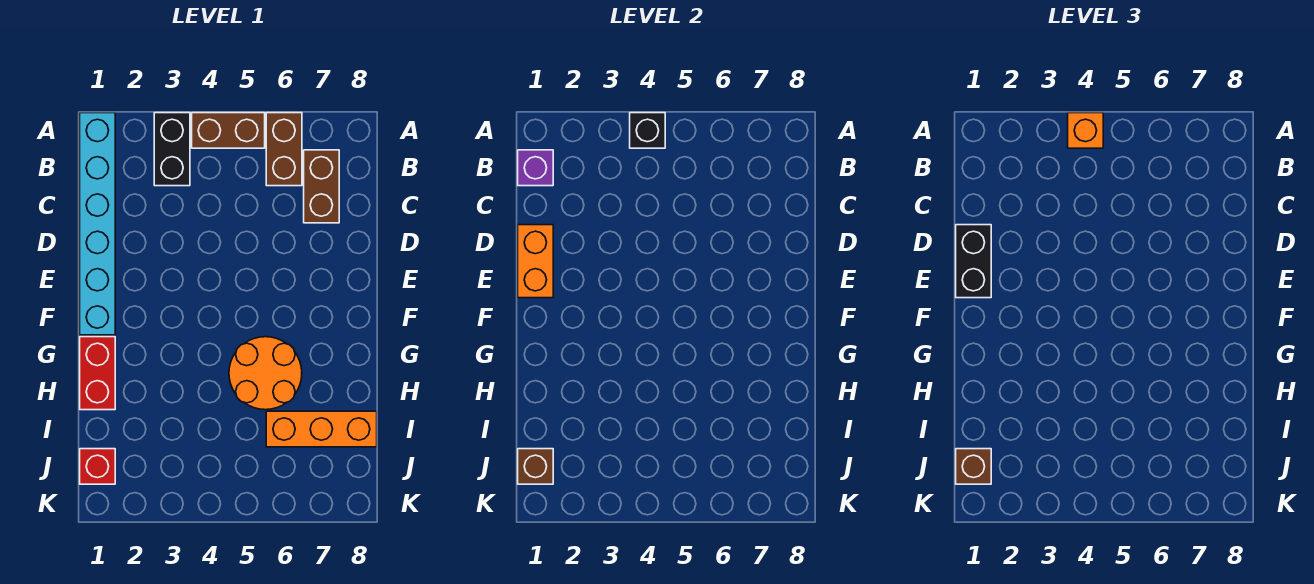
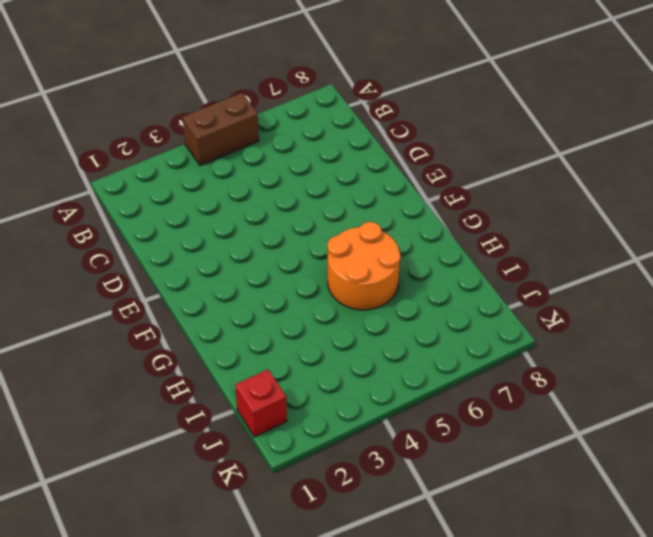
none -> cyan 1x6 brick [80,113,115,335]
none -> black 1x2 brick [154,113,190,186]
none -> brown 1x2 brick [266,113,302,186]

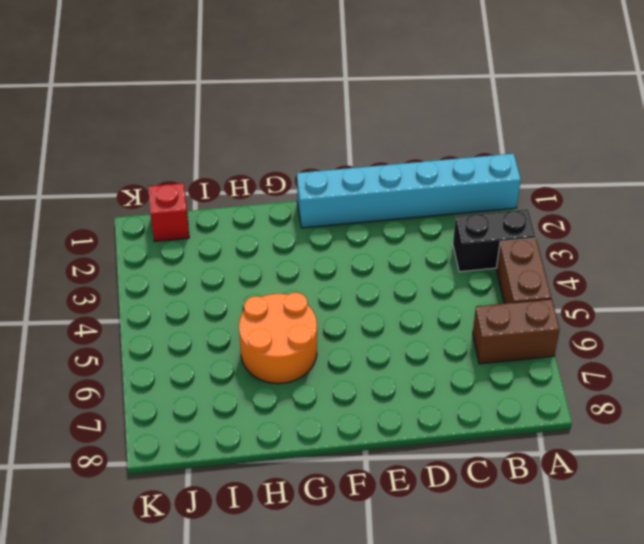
none -> brown 1x2 brick [304,150,339,223]
none -> red 1x2 brick [80,337,115,410]
none -> orange 1x3 brick [266,411,377,447]

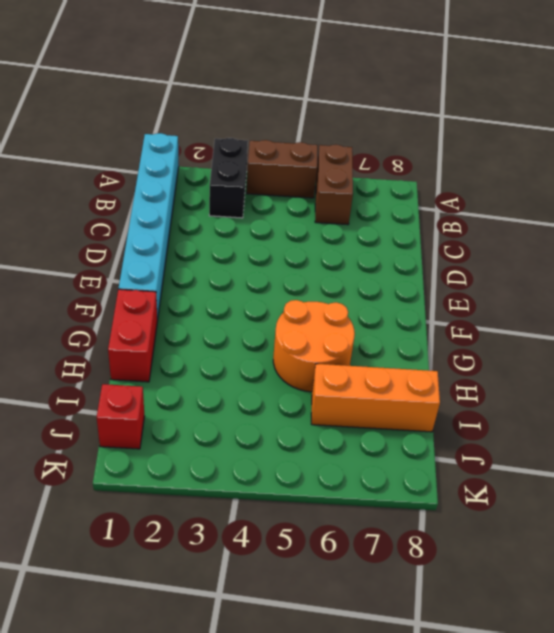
none -> brown 1x2 brick [304,150,339,223]
none -> black 1x1 brick [630,113,665,148]
none -> purple 1x1 brick [518,150,553,186]

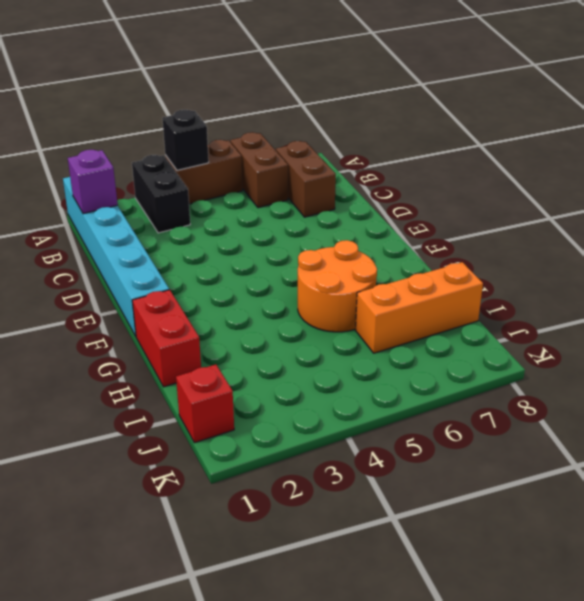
none -> orange 1x2 brick [518,225,553,298]
none -> brown 1x1 brick [518,449,553,484]
none -> orange 1x1 brick [1068,113,1103,148]

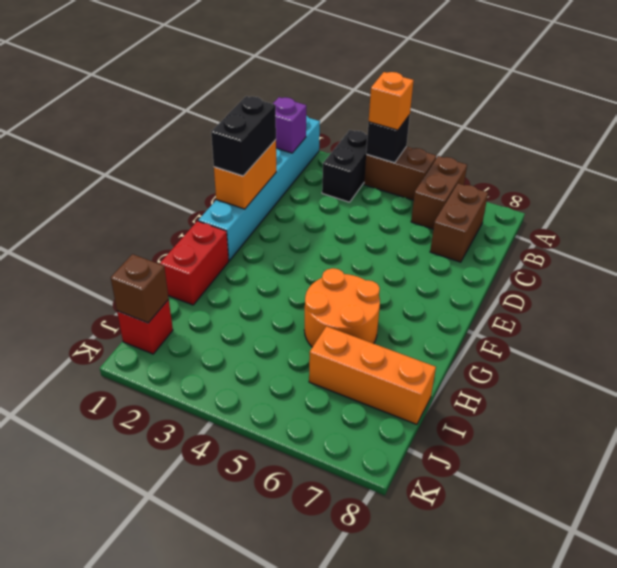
none -> brown 1x1 brick [956,449,991,484]

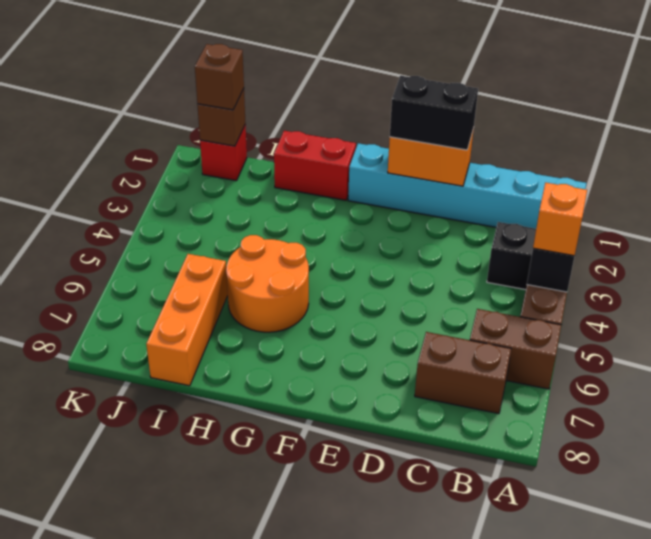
none -> purple 1x1 brick [518,150,553,186]

